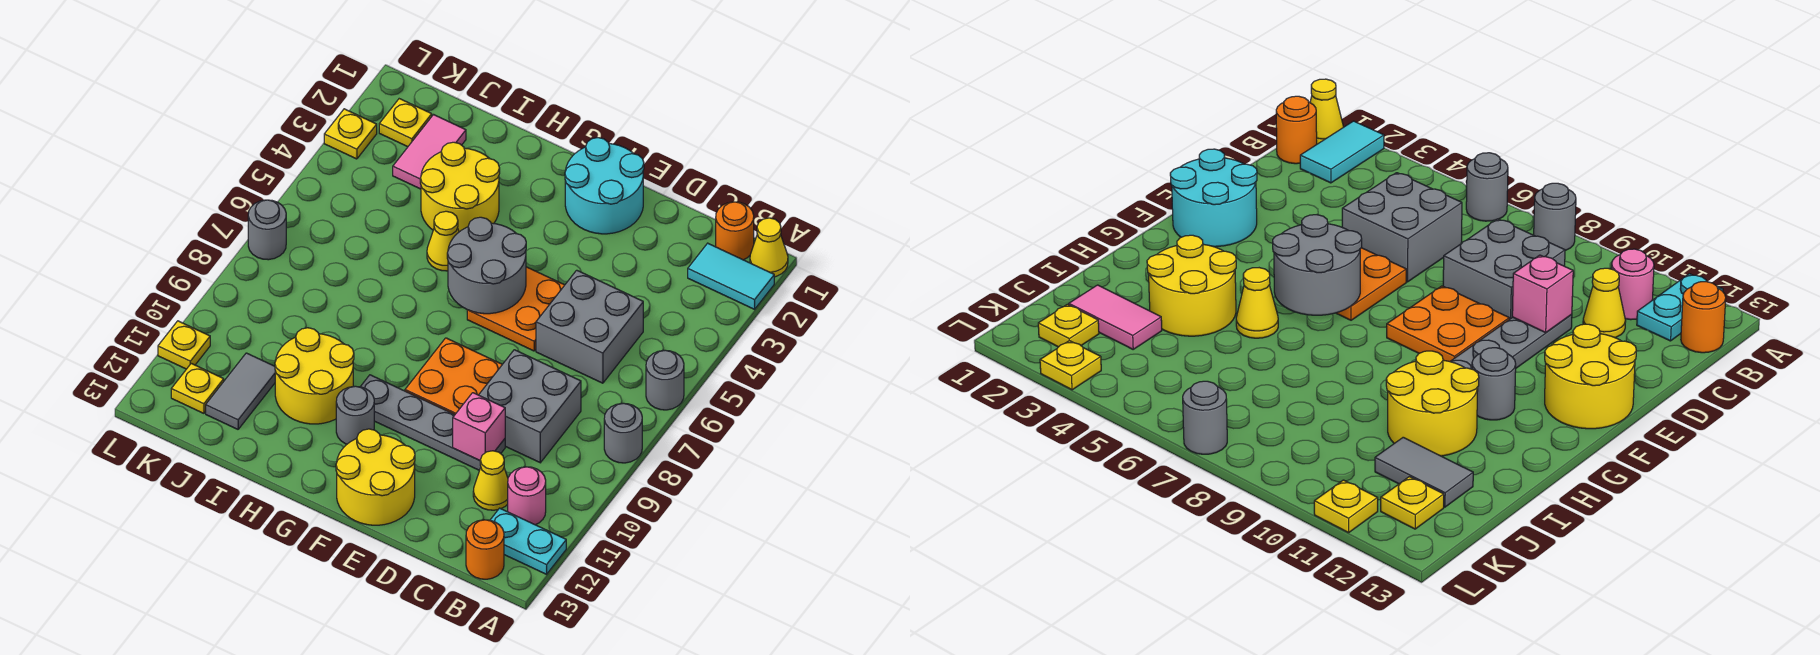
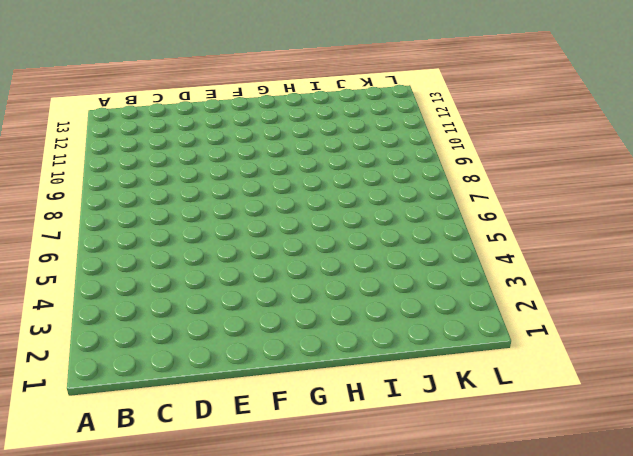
none -> yellow 1x1 cone [750,218,788,277]
none -> cyan 1x2 tile [688,243,774,309]
none -> grey 1x1 round brick [646,350,684,410]

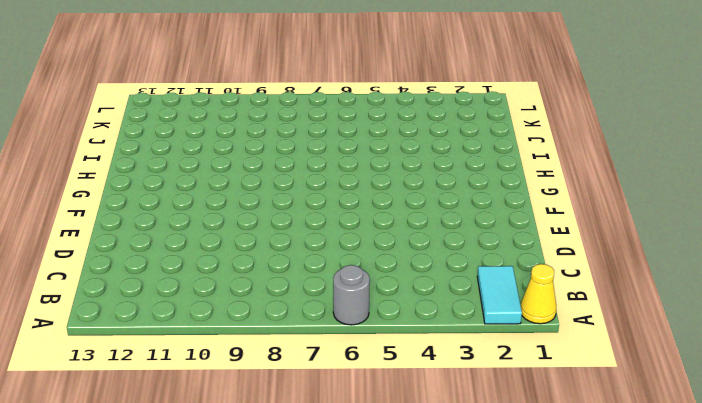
none -> grey 1x1 round brick [604,403,642,463]
none -> cyan 1x2 plate [491,508,566,574]
none -> orange 1x1 round brick [716,202,754,260]

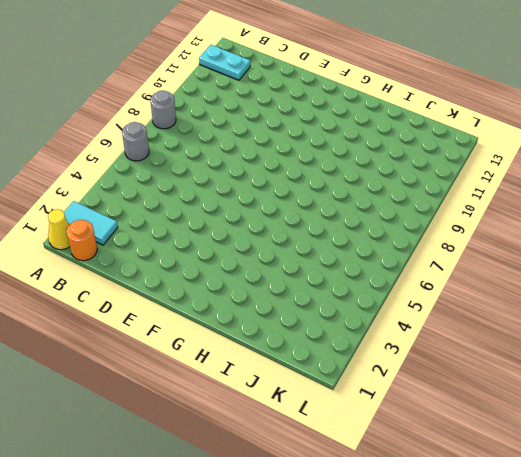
none -> pink 1x1 round brick [508,467,546,525]
none -> orange 1x1 round brick [466,520,504,579]
none -> grey 2x2 brick [536,270,643,383]

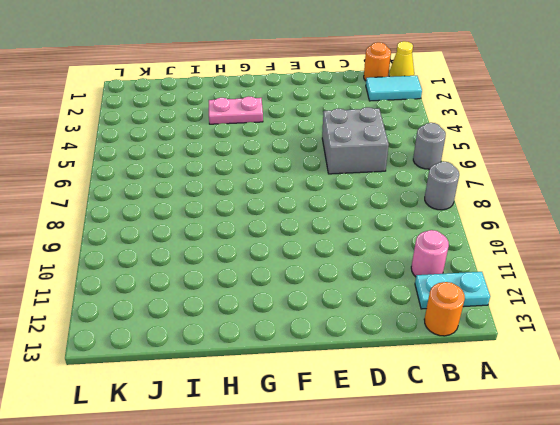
pink 1x2 plate [209,96,263,124] -> yellow 2x2 round brick [420,142,500,232]
none -> grey 2x2 brick [479,350,581,463]
none -> yellow 1x1 cone [473,451,508,510]
none -> grey 1x4 plate [360,375,505,470]

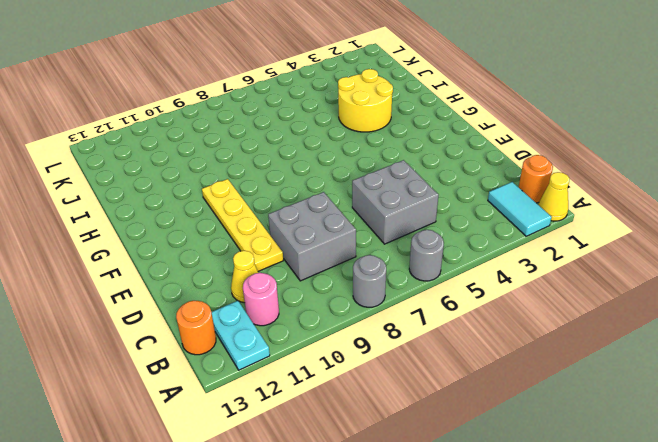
yellow 1x4 plate [202,179,283,271] -> grey 1x4 plate [360,375,505,470]
none -> cyan 2x2 round brick [565,138,644,234]
none -> orange 2x2 plate [467,267,564,351]
none -> orange 2x2 plate [405,338,502,414]

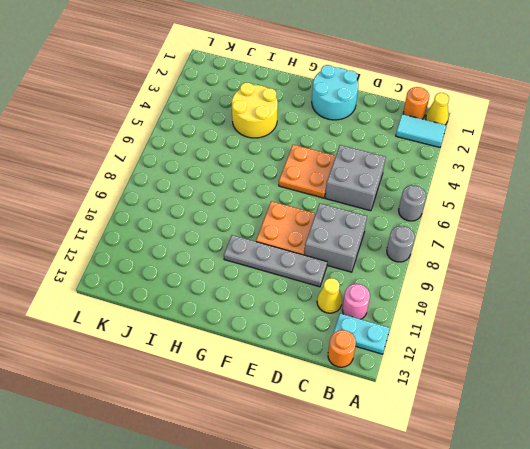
none -> yellow 2x2 round brick [336,429,415,525]
none -> grey 1x1 round brick [336,386,374,444]
none -> yellow 1x1 cone [427,211,459,271]

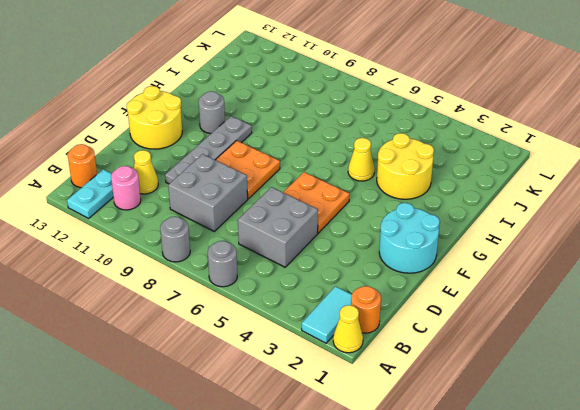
none -> yellow 2x2 round brick [275,328,354,424]
none -> pink 1x2 tile [393,115,466,189]
none -> grey 1x2 tile [206,353,275,429]

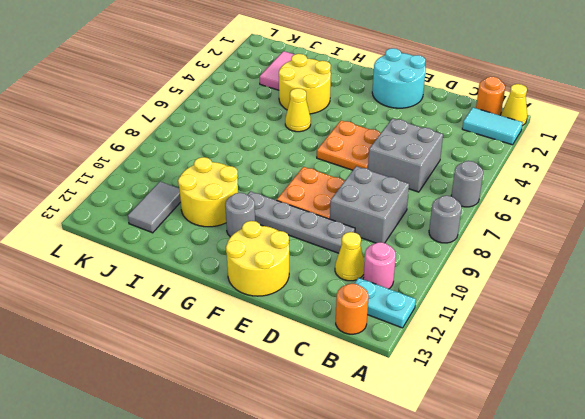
none -> yellow 1x1 plate [379,99,432,147]
none -> yellow 1x1 plate [171,363,224,413]
none -> yellow 1x1 plate [324,109,377,159]

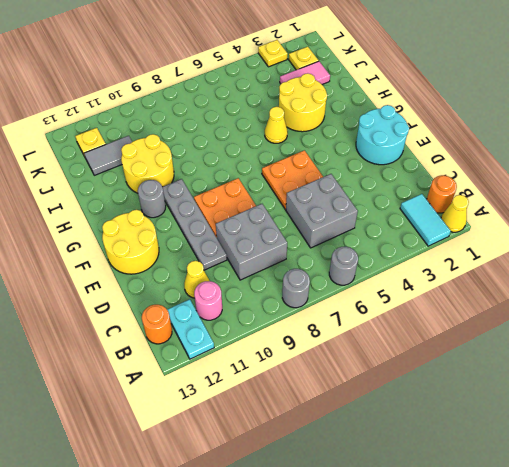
none -> grey 1x1 round brick [248,200,286,260]
none -> yellow 1x1 plate [158,321,210,369]
none -> pink 1x1 brick [453,393,505,461]

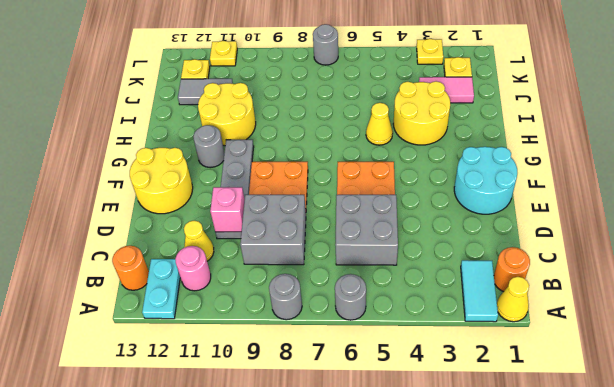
none -> grey 2x2 round brick [447,217,526,314]

